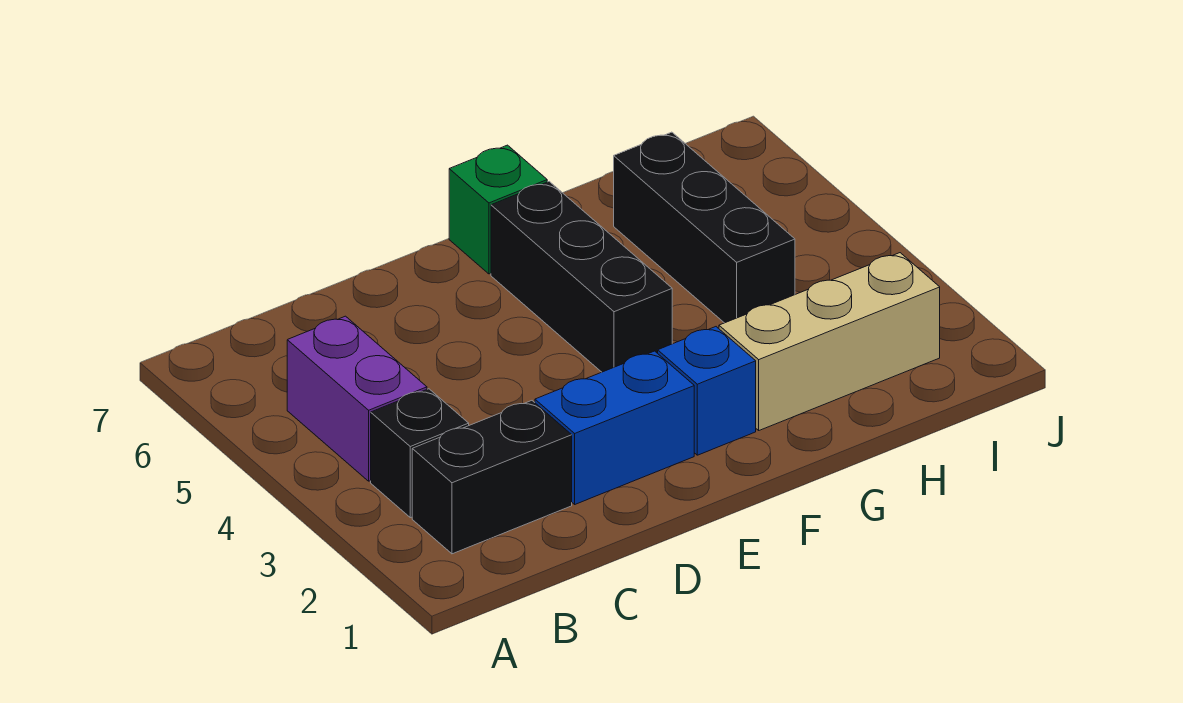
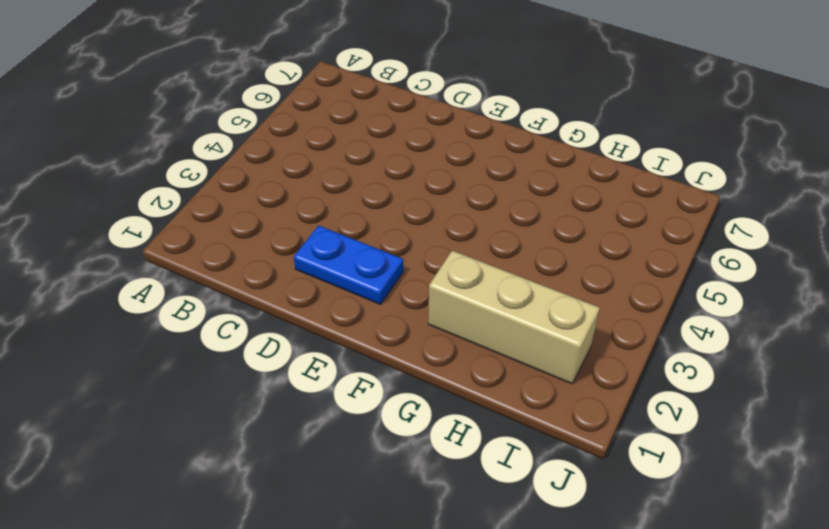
blue 1x2 plate [294,226,403,304] -> blue 1x2 brick [535,351,694,504]
none -> black 1x2 brick [412,401,572,554]
none -> black 1x1 brick [371,389,469,518]

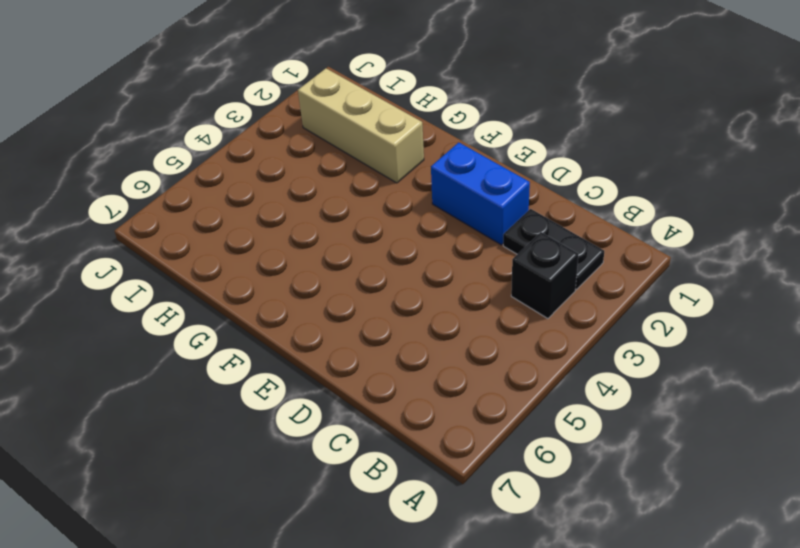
black 1x2 plate [503,209,604,289] -> black 1x2 brick [412,401,572,554]
none -> purple 1x2 brick [287,316,427,481]
none -> blue 1x1 brick [658,327,756,455]

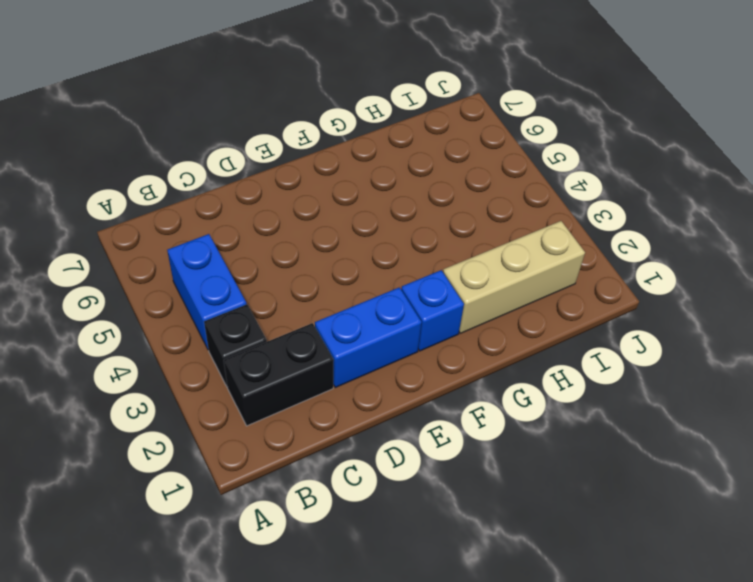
blue 1x2 brick [167,234,246,350] -> purple 1x2 brick [287,316,427,481]
none -> black 1x3 brick [491,182,672,372]
none -> green 1x1 brick [449,145,547,274]

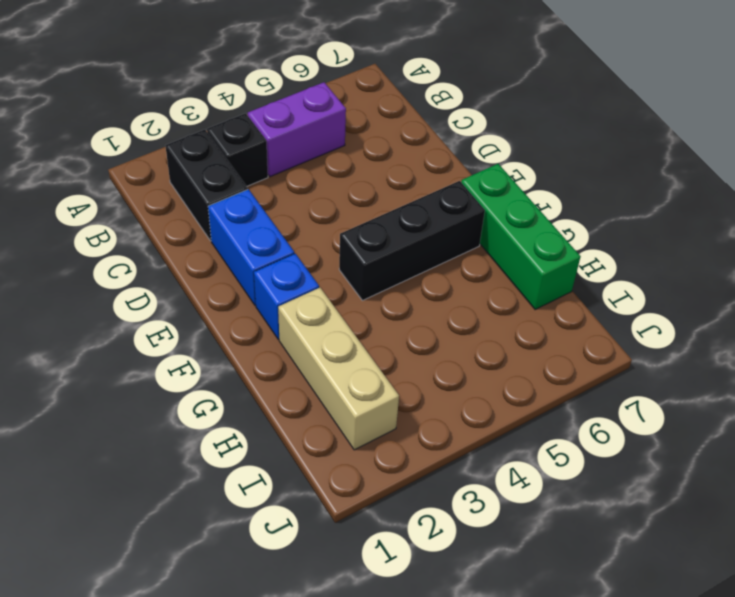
green 1x3 brick [461,164,581,310] -> green 1x1 brick [449,145,547,274]
none -> black 1x3 brick [614,132,795,323]

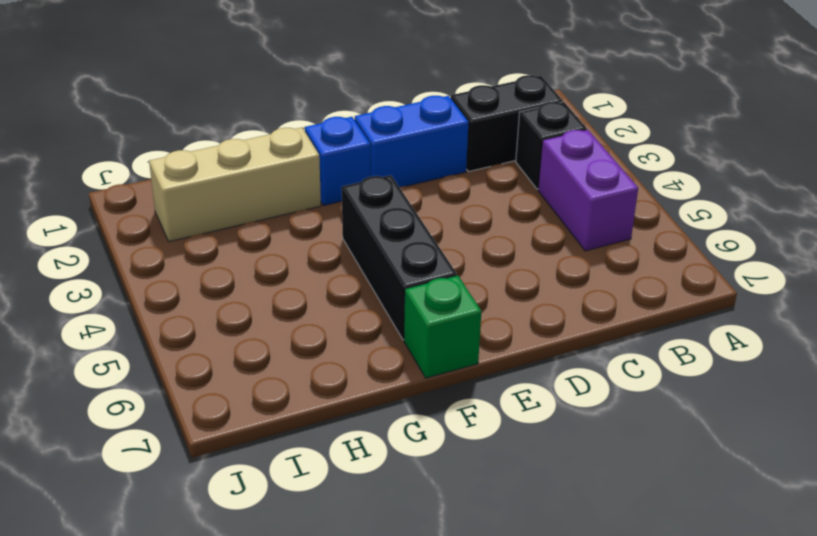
none -> black 1x3 brick [614,132,795,323]

